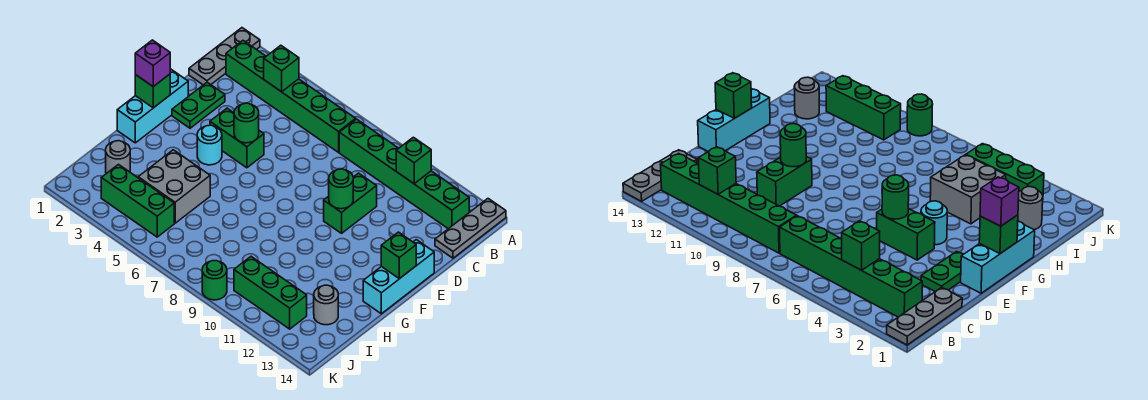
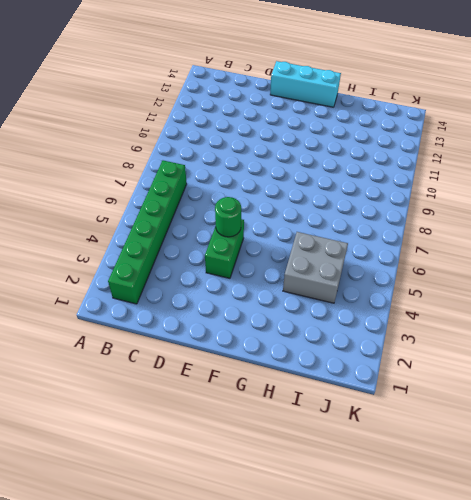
none -> grey 1x3 plate [189,28,260,85]
none -> grey 1x3 plate [435,199,506,258]
none -> green 1x6 brick [339,119,469,229]

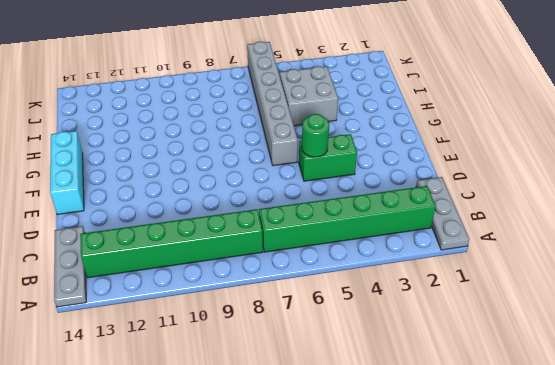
grey 1x6 brick [247,42,298,166] -> none
none -> green 1x2 plate [172,82,225,128]
none -> green 1x2 brick [324,173,377,233]
none -> cyan 1x3 brick [117,69,188,143]

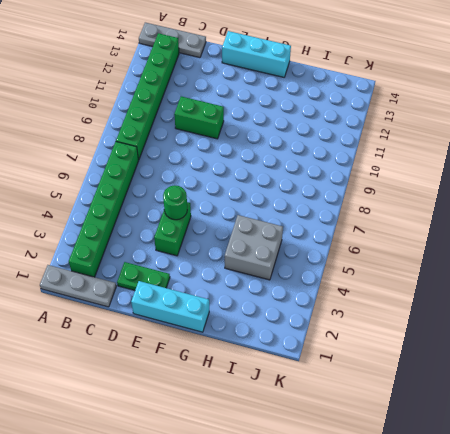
none -> cyan 1x1 round brick [197,125,222,165]
none -> grey 1x1 round brick [106,141,130,174]
none -> grey 1x1 round brick [314,285,338,325]

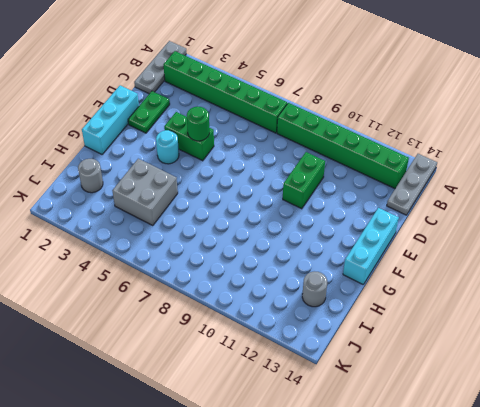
none -> green 1x3 brick [101,165,174,237]
none -> green 1x3 brick [234,257,307,329]
none -> green 1x1 round brick [202,261,227,300]

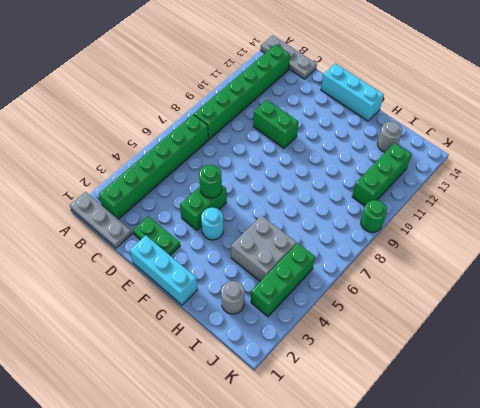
none -> green 1x1 brick [264,45,299,92]
none -> green 1x1 brick [396,137,431,184]
none -> green 1x1 round brick [329,169,353,209]

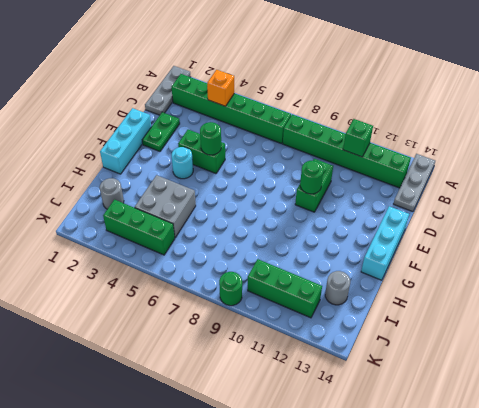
orange 1x1 brick [207,70,234,106] -> green 1x1 brick [264,45,299,92]
none -> green 1x1 brick [135,74,170,108]
none -> green 1x1 brick [381,232,416,279]
none -> purple 1x1 brick [135,40,170,87]

